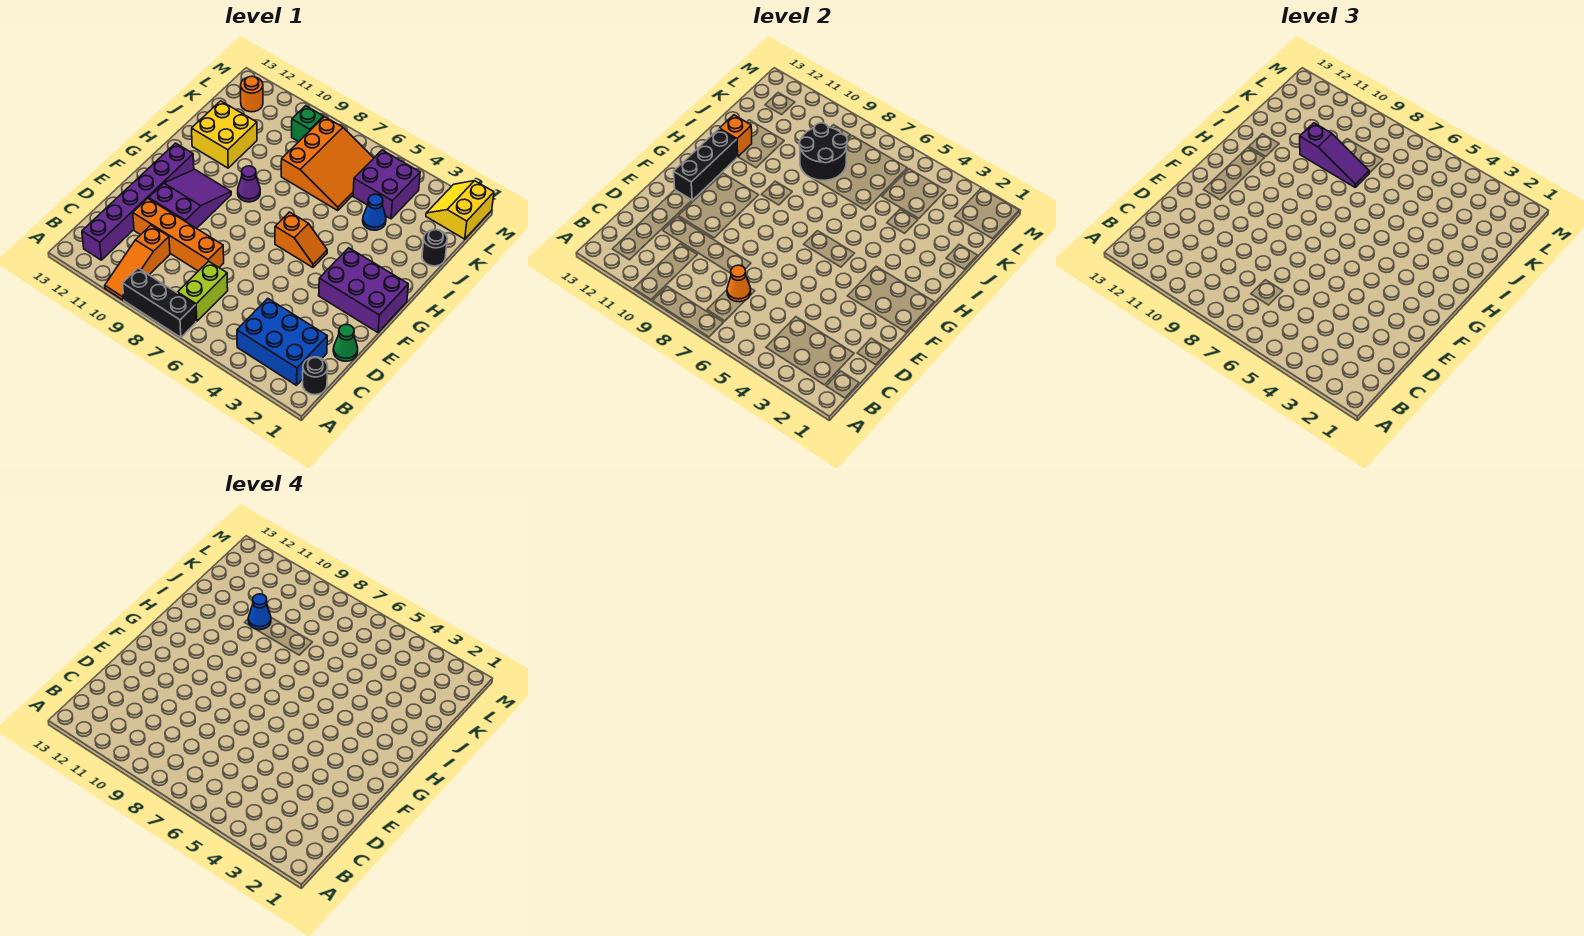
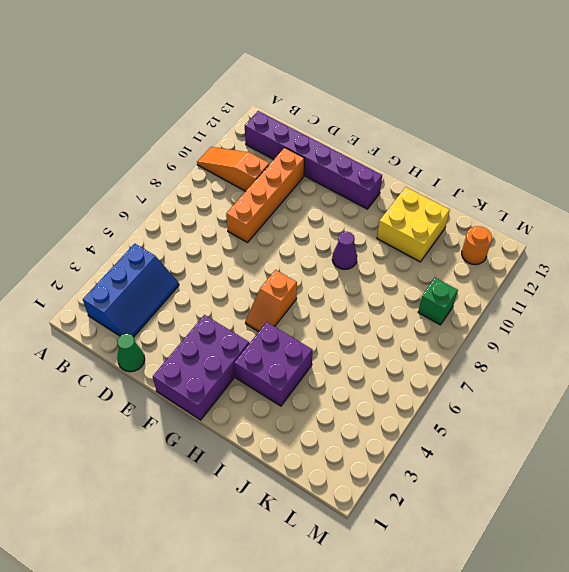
blue 2x3 slope [83,244,179,337] -> blue 2x3 brick [237,299,327,385]
purple 2x2 brick [234,322,313,406] -> purple 2x2 brick moved to [353,150,420,219]
none -> black 1x3 brick [123,268,196,337]
none -> black 1x1 round brick [303,357,328,395]
none -> lime 1x2 brick [178,261,228,321]

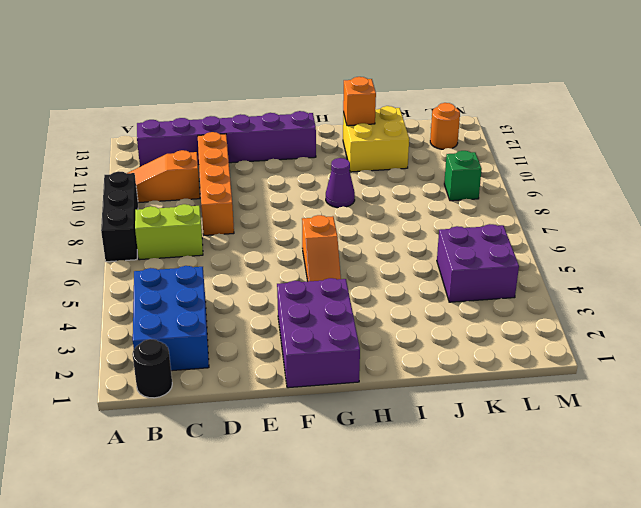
none -> green 1x1 cone [333,324,358,361]
none -> purple 2x3 slope [149,169,231,228]
none -> black 1x1 round brick [422,230,447,266]

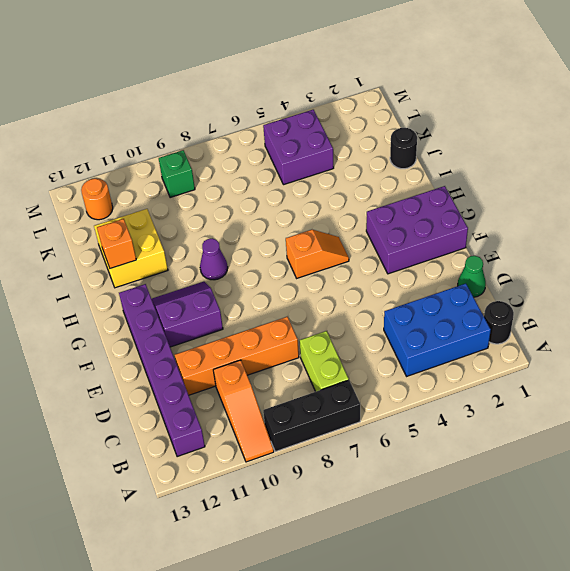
purple 2x2 slope [152,282,223,347] -> purple 2x3 slope [149,169,231,228]
none -> blue 1x1 cone [363,194,386,230]
none -> orange 3x3 slope [281,117,374,210]
none -> yellow 2x2 slope [426,181,494,239]

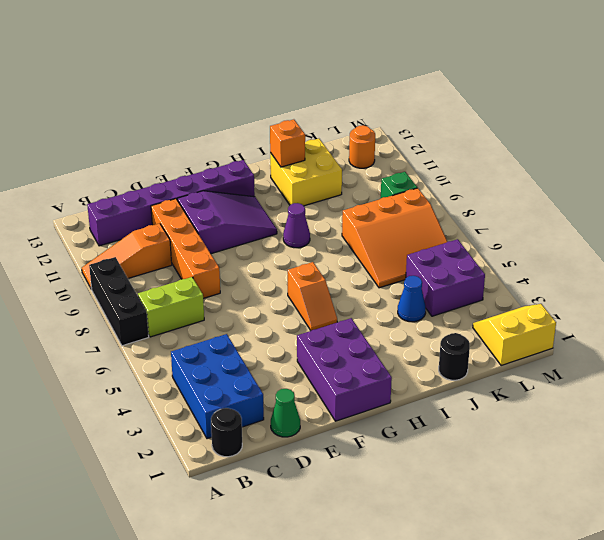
none -> orange 1x1 cone [727,265,751,302]
none -> black 1x3 brick [674,129,737,200]
none -> black 2x2 round brick [799,123,847,180]

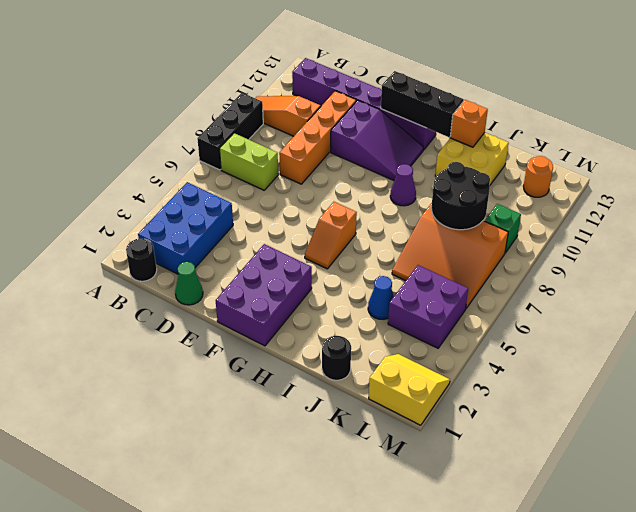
none -> orange 1x1 cone [727,265,751,302]
none -> purple 1x3 slope [1300,123,1369,187]
none -> blue 1x1 cone [248,594,271,630]

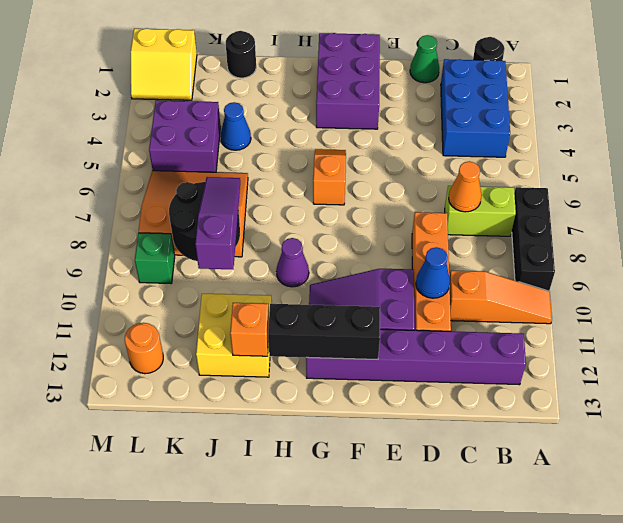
blue 1x1 cone [416,247,450,298] -> blue 1x1 cone moved to [248,594,271,630]

